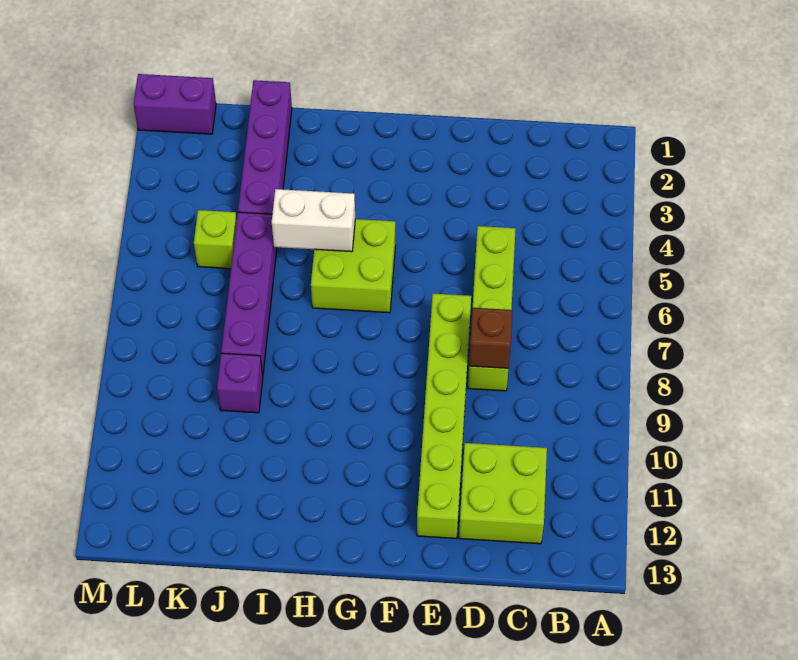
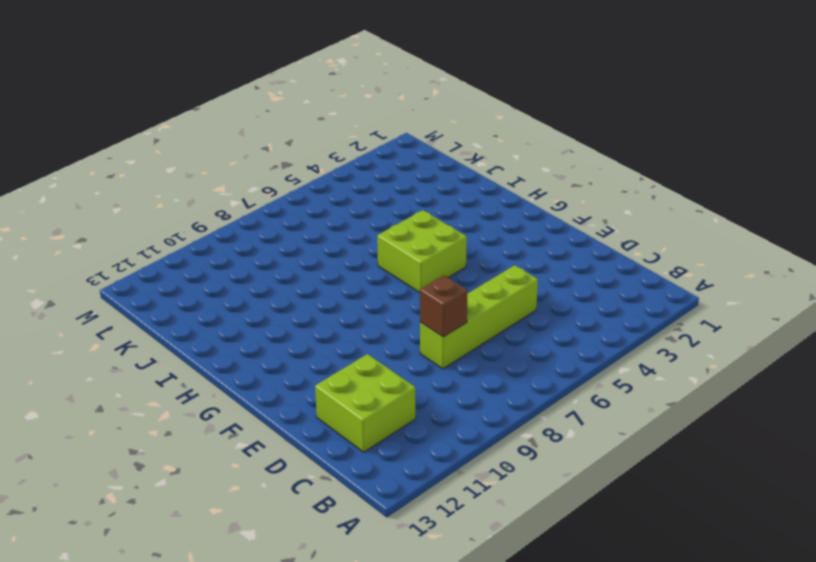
none -> lime 1x6 brick [417,293,471,539]
none -> purple 1x4 brick [238,80,292,214]

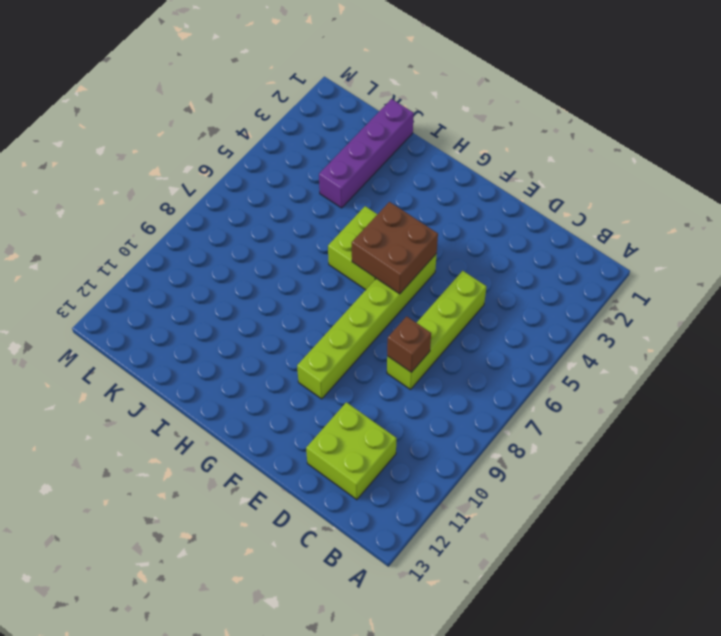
lime 1x6 brick [297,253,437,399] -> lime 1x6 brick moved to [417,293,471,539]
brown 2x2 brick [352,202,438,294] -> none
none -> purple 1x4 brick [221,212,277,375]
none -> purple 1x1 brick [217,353,263,413]

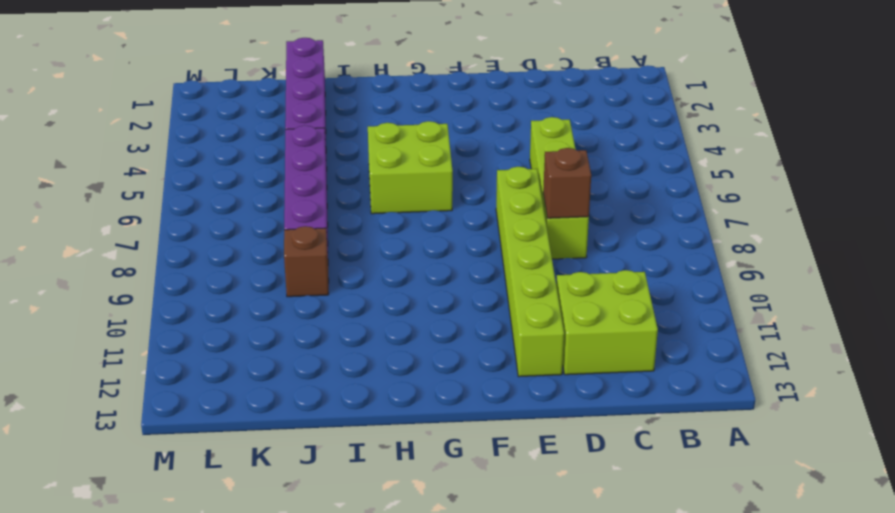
brown 1x1 brick [284,226,329,297] -> purple 1x1 brick [217,353,263,413]
none -> lime 1x1 brick [194,210,237,269]
none -> purple 1x2 brick [133,74,216,134]

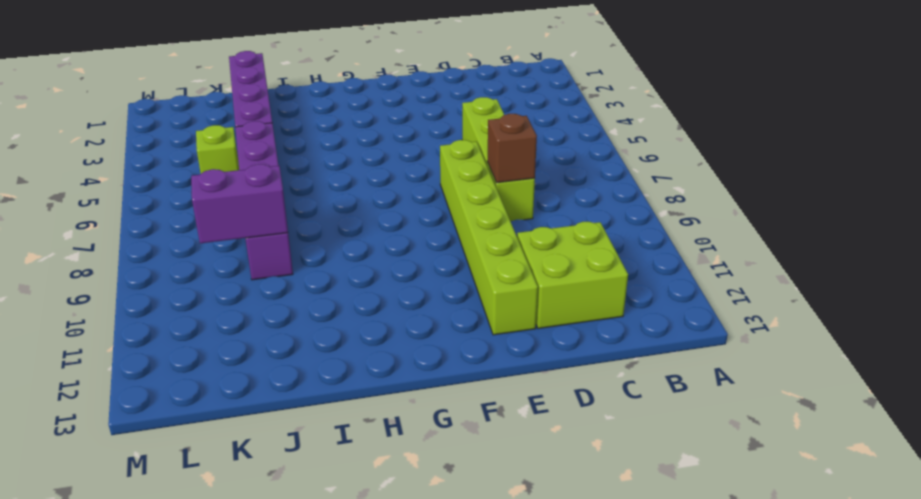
purple 1x2 brick [191,164,288,243] -> purple 1x2 brick moved to [133,74,216,134]
none -> lime 2x2 brick [311,219,395,313]
none -> white 1x2 brick [272,189,355,252]

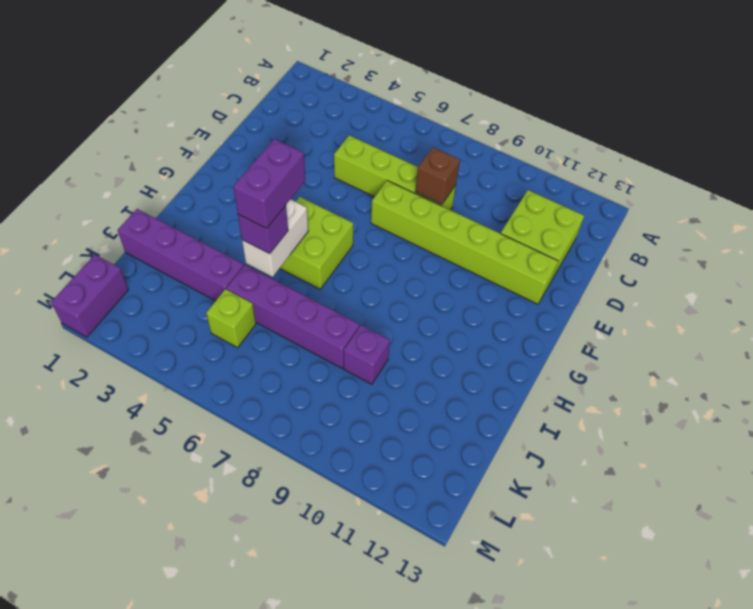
purple 1x2 brick [233,139,305,228] -> none
purple 1x1 brick [238,205,288,254] -> none

